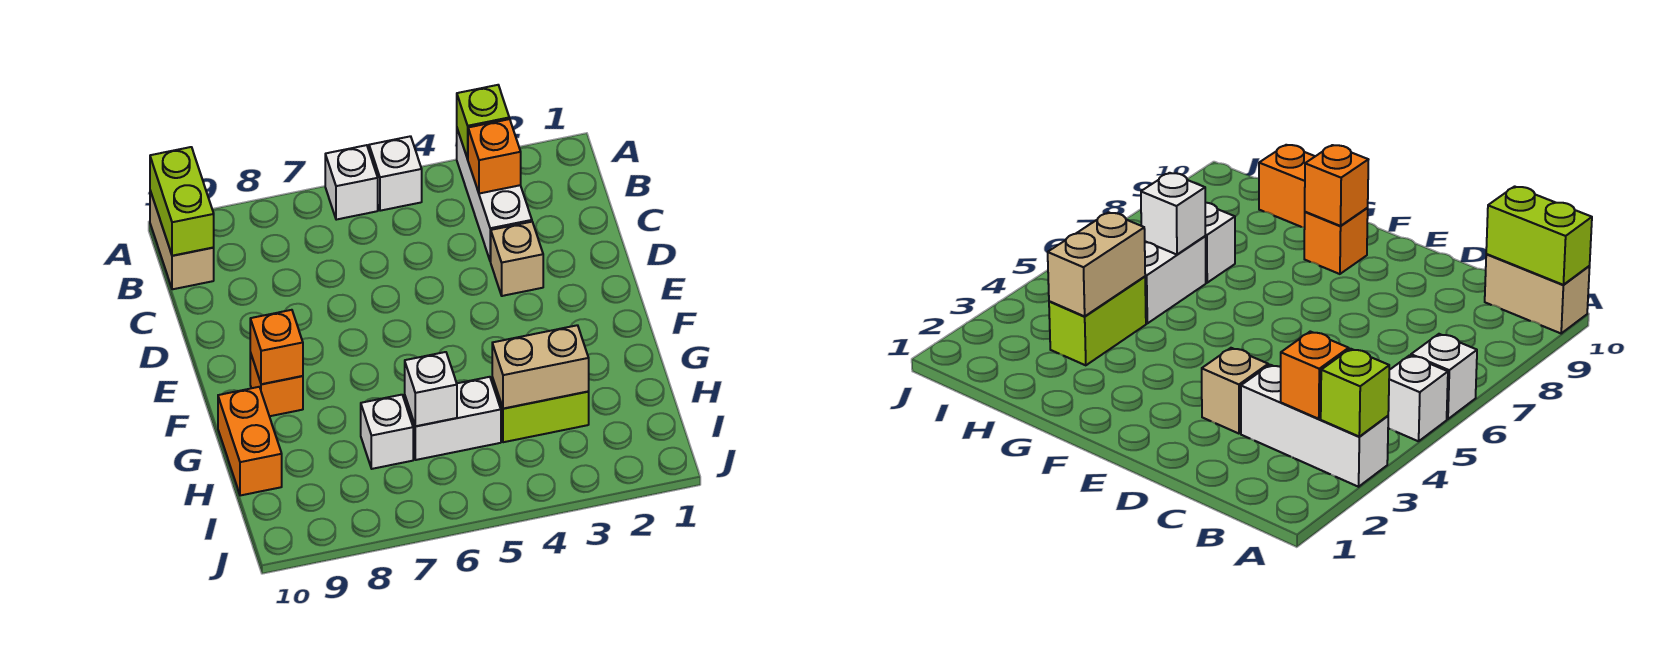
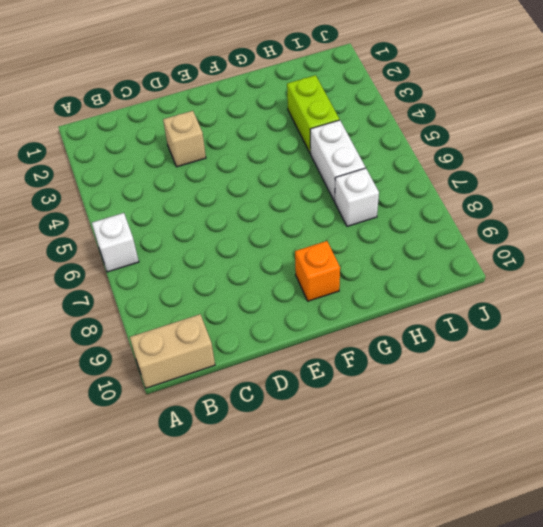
none -> white 1x3 brick [457,129,532,261]
none -> white 1x1 brick [369,136,422,211]
none -> orange 1x2 brick [218,387,282,496]

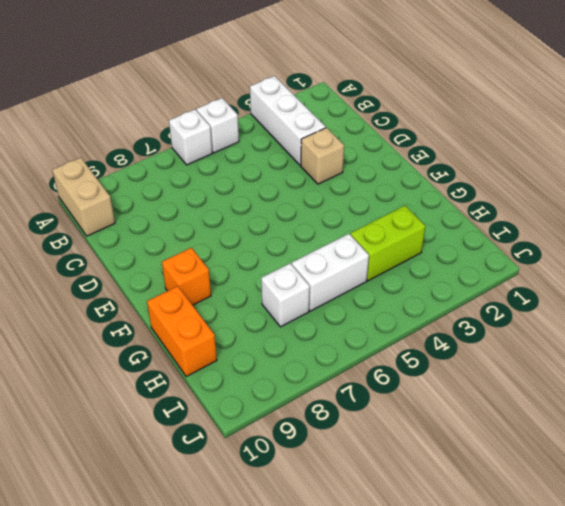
none -> lime 1x1 brick [457,85,509,159]
none -> lime 1x2 brick [150,147,214,256]
none -> orange 1x1 brick [468,119,521,194]

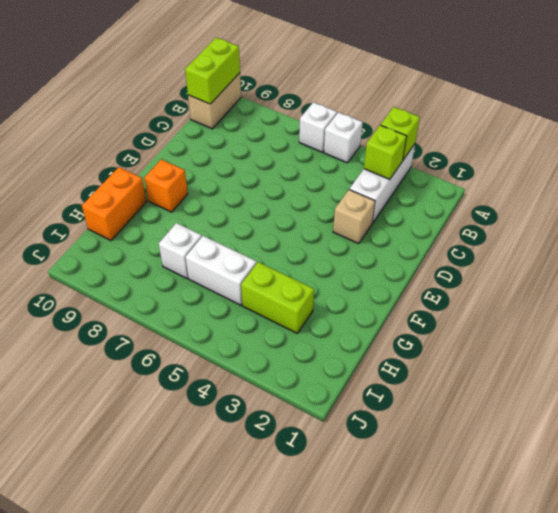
lime 1x1 brick [364,125,407,179] -> orange 1x1 brick [468,119,521,194]
none -> orange 1x1 brick [250,310,303,384]
none -> tan 1x2 brick [492,325,589,409]
none -> white 1x1 brick [405,352,457,426]

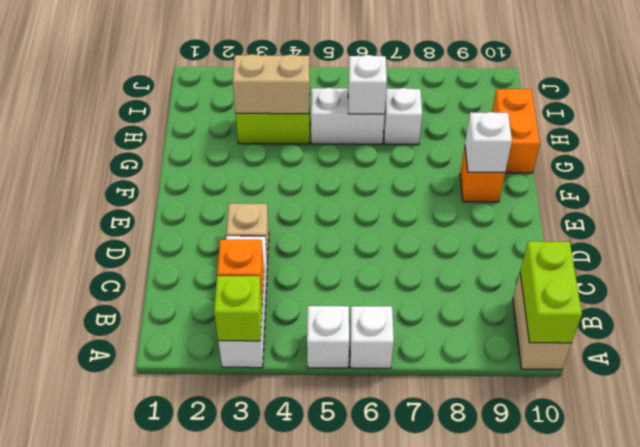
white 1x1 brick [465,112,512,173] -> orange 1x1 brick [250,310,303,384]

